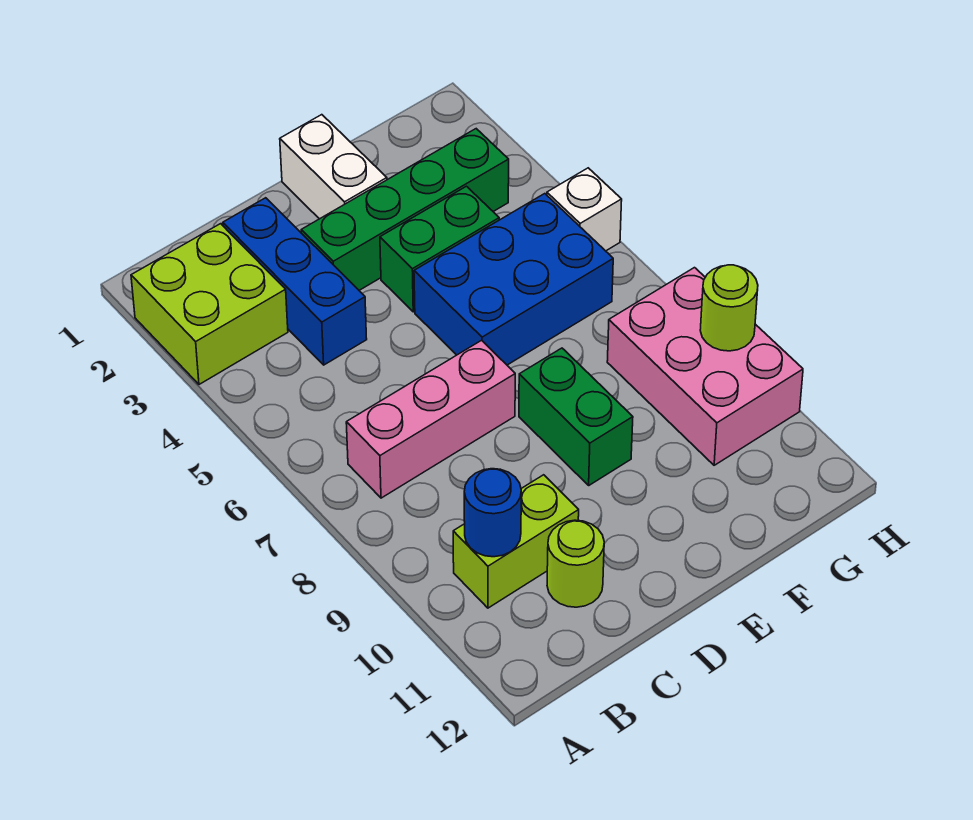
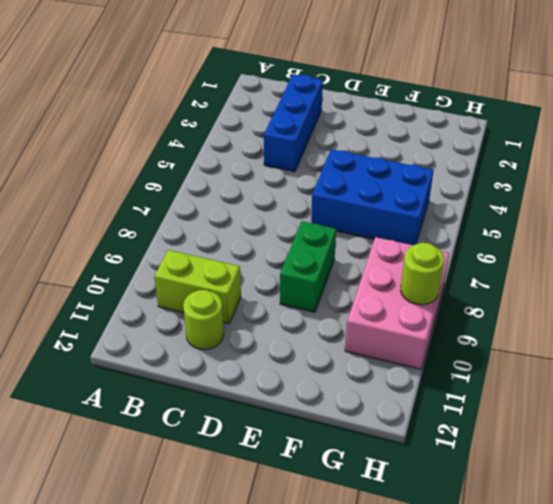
none -> lime 2x2 brick [131,224,288,384]
none -> pink 1x3 brick [346,340,515,498]
none -> green 1x4 brick [301,129,509,290]

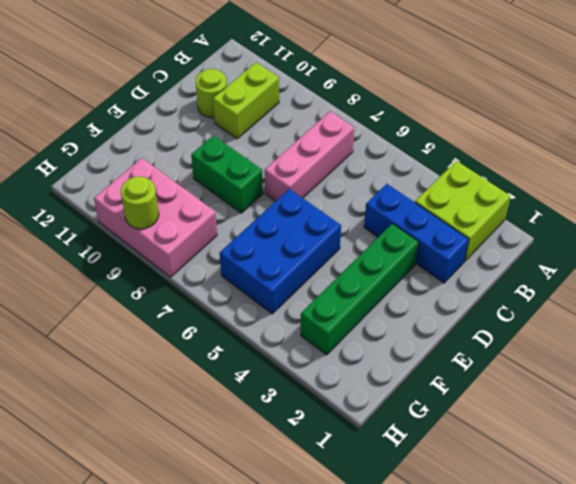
none -> white 1x2 brick [280,115,387,219]
none -> green 1x2 brick [380,186,499,312]
none -> white 1x1 brick [547,168,622,251]

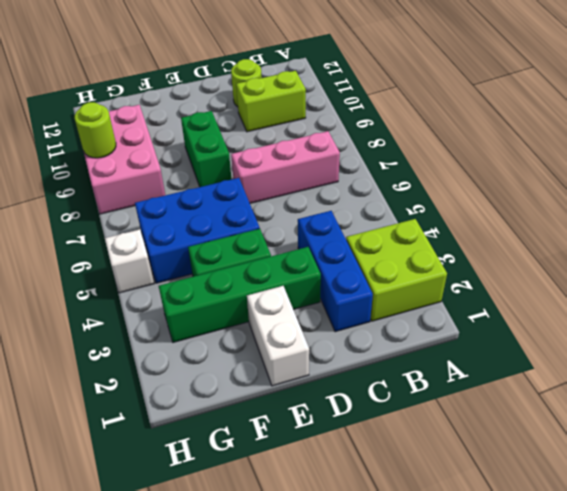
none -> blue 1x1 round brick [464,469,521,557]

